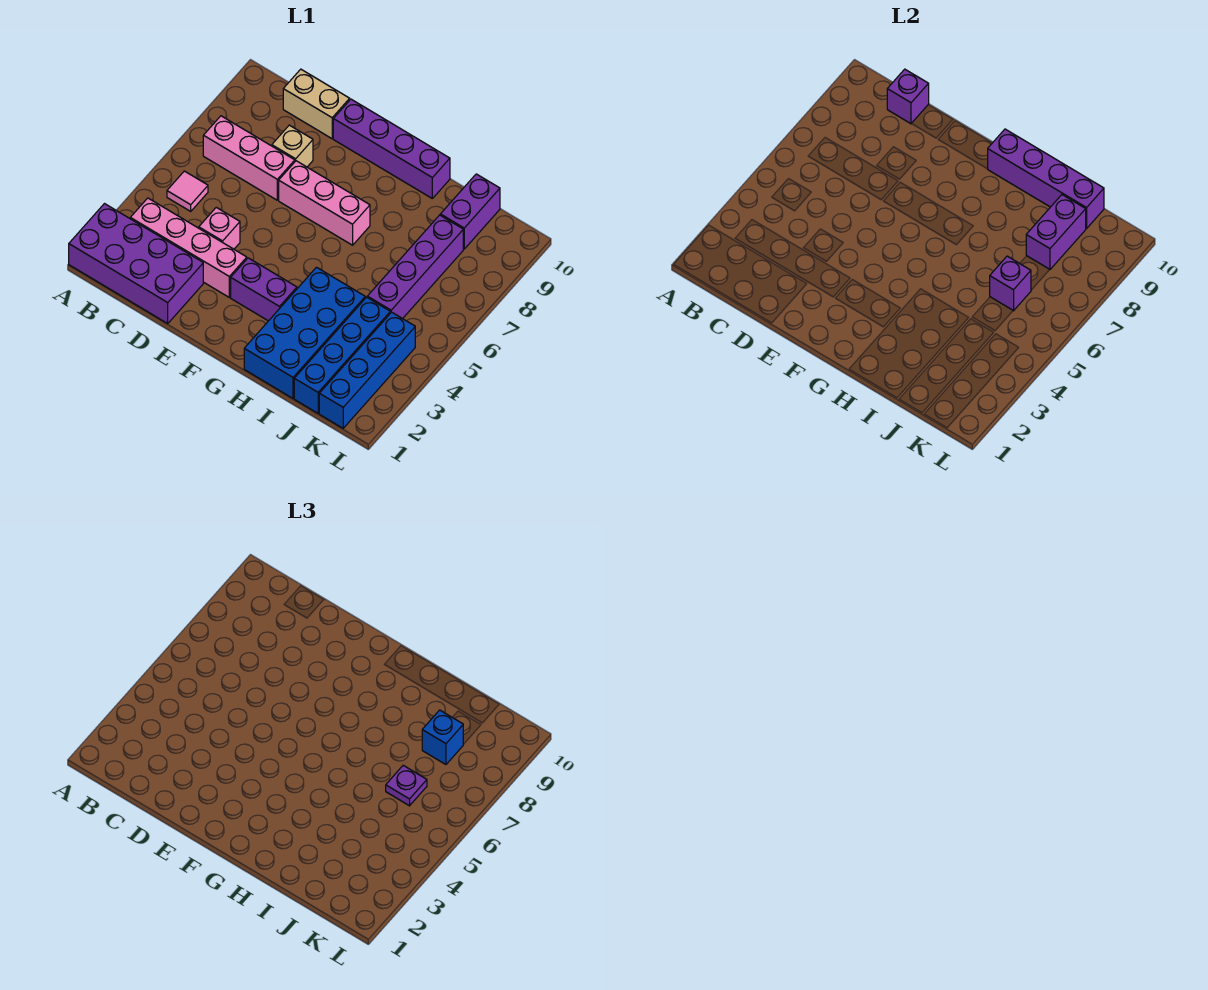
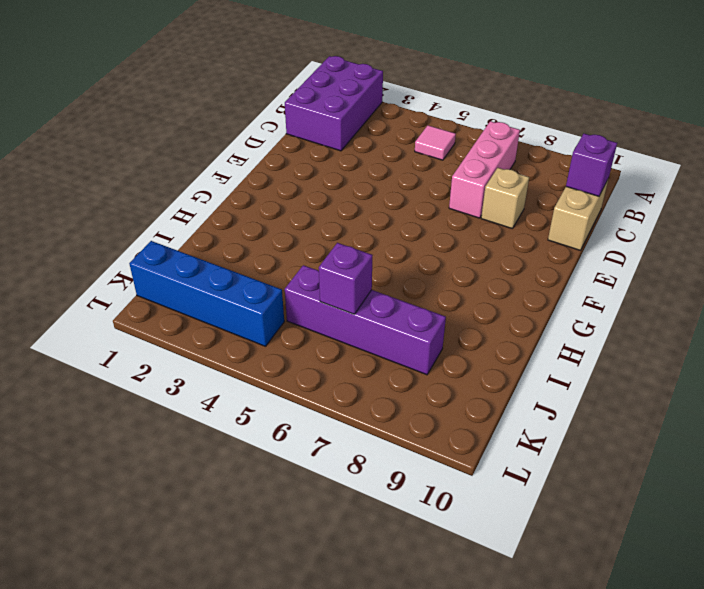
purple 2x3 brick [285,56,383,151] -> purple 2x4 brick [69,204,203,323]
none -> pink 1x4 brick [130,198,247,297]
none -> pink 1x1 brick [199,207,240,249]
none -> pink 1x3 brick [279,161,370,245]

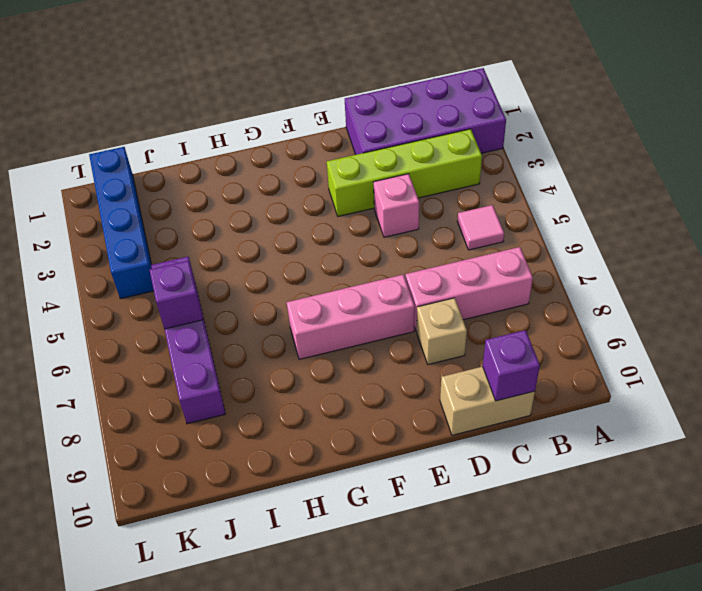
lime 1x4 brick [327,129,482,216] -> pink 1x4 brick [130,198,247,297]
none -> purple 1x4 brick [333,99,450,198]
none -> purple 1x2 brick [231,258,297,321]
none -> blue 2x4 brick [244,267,365,398]

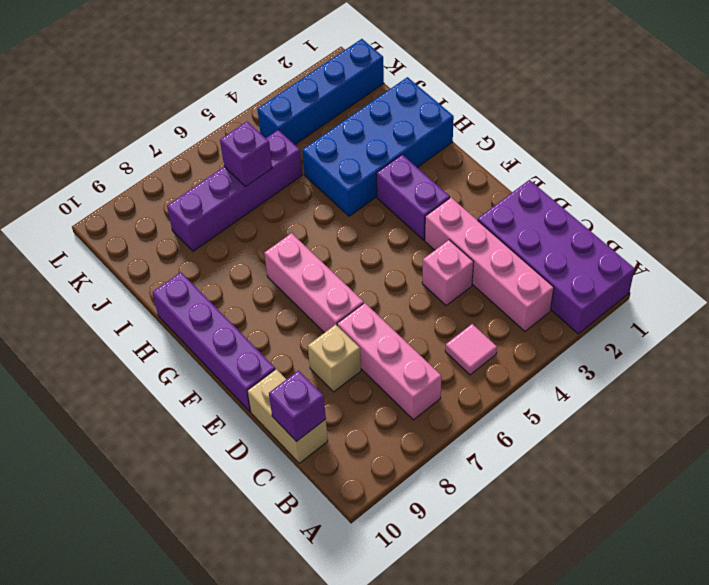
none -> blue 1x4 brick [294,297,390,413]
none -> purple 1x2 brick [440,174,500,249]
none -> purple 1x4 brick [988,129,1104,229]

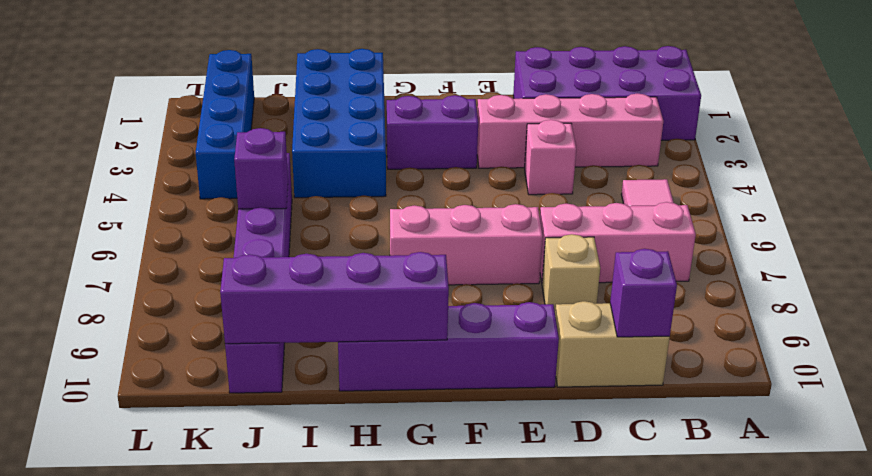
none -> blue 1x4 brick [294,297,390,413]
none -> purple 1x2 brick [1026,195,1086,269]
none -> purple 1x1 plate [386,765,427,806]

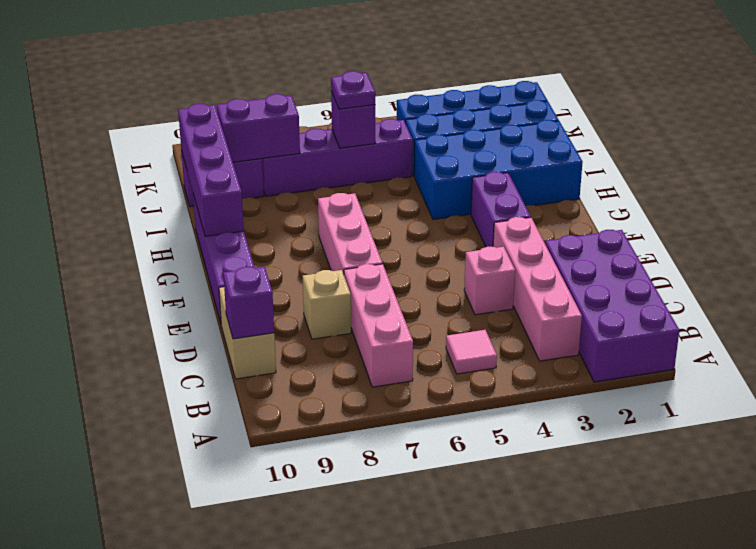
none -> blue 1x1 brick [422,710,463,765]

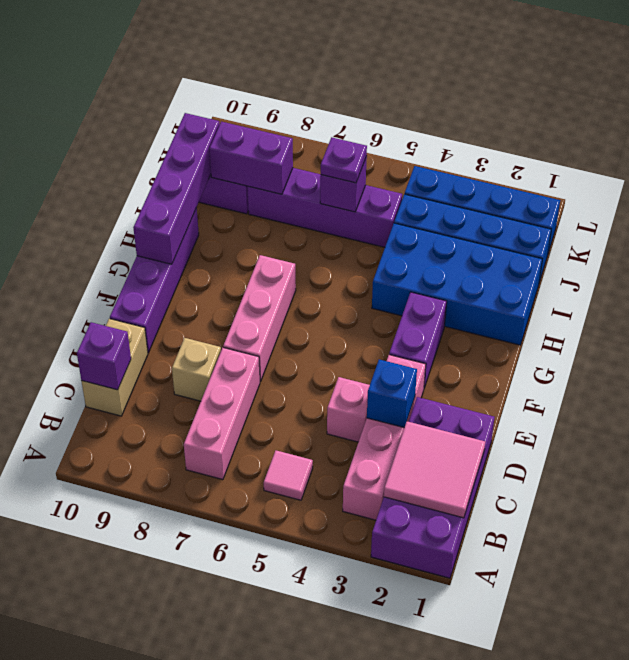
pink 2x2 tile [384,421,485,518] -> none
blue 1x1 brick [367,360,417,428] -> blue 1x1 brick moved to [422,710,463,765]

